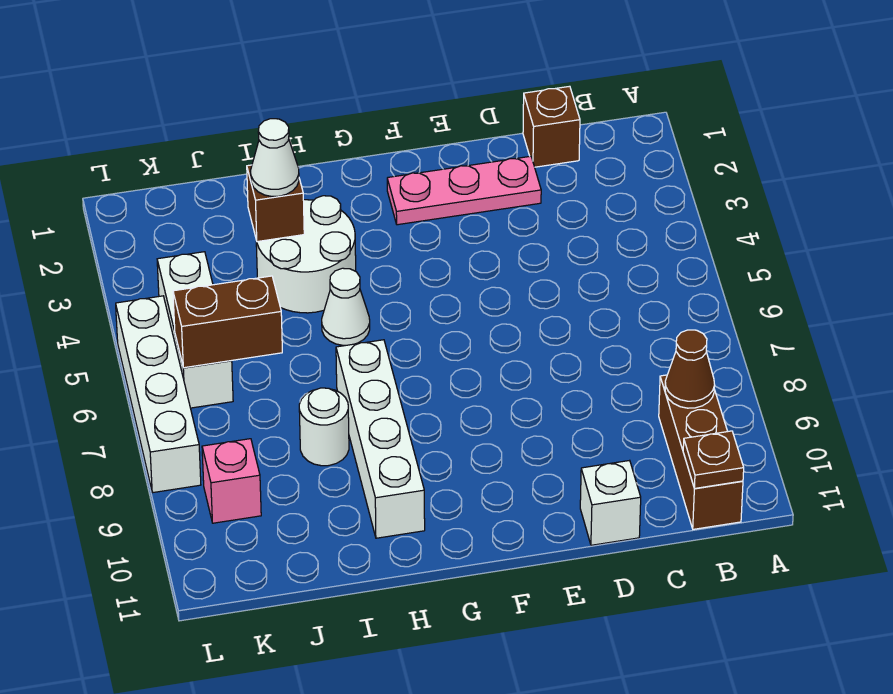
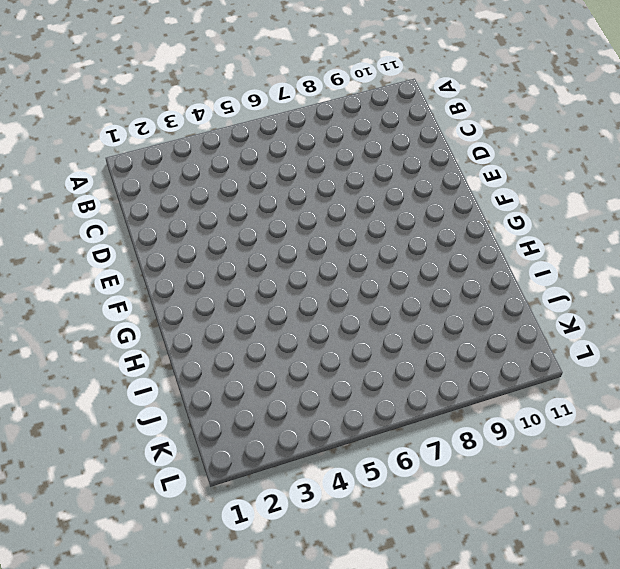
none -> brown 1x3 brick [659,375,743,529]
none -> brown 1x1 brick [523,86,580,167]
none -> pink 1x3 plate [387,156,541,225]

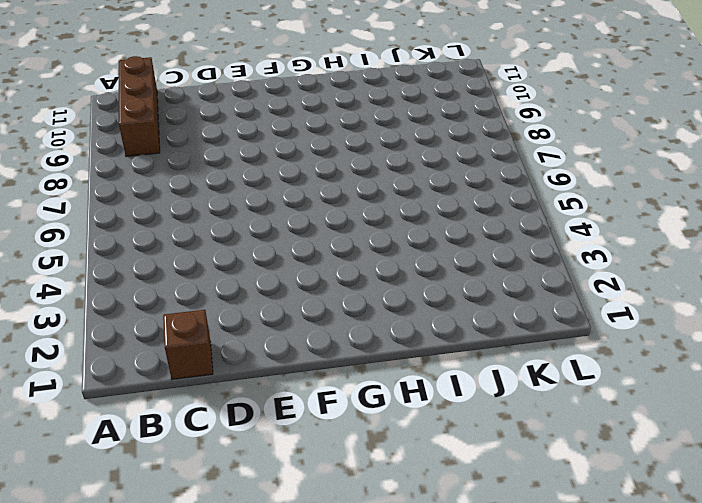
none -> pink 1x3 plate [387,156,541,225]
none -> white 1x1 brick [580,460,641,545]
none -> white 2x2 round brick [256,196,356,313]

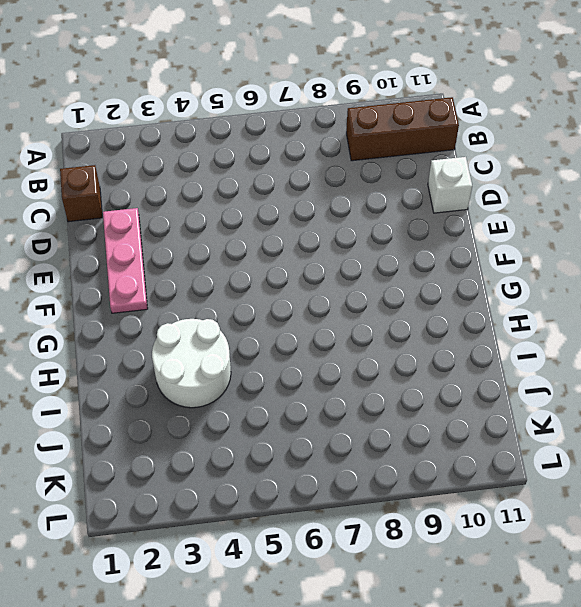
none -> white 1x1 cone [322,268,370,345]
none -> white 1x4 brick [336,340,425,538]
none -> white 1x1 round brick [299,388,349,466]

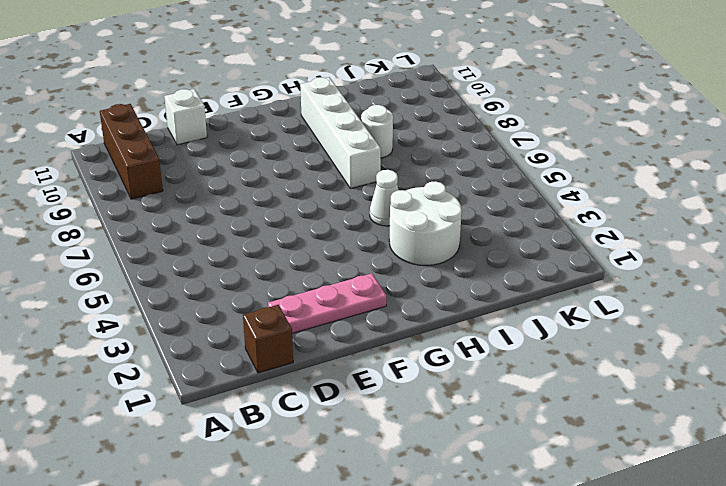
none -> white 1x3 brick [157,252,233,408]
none -> pink 1x1 brick [202,439,261,523]
none -> white 1x4 brick [116,296,201,493]

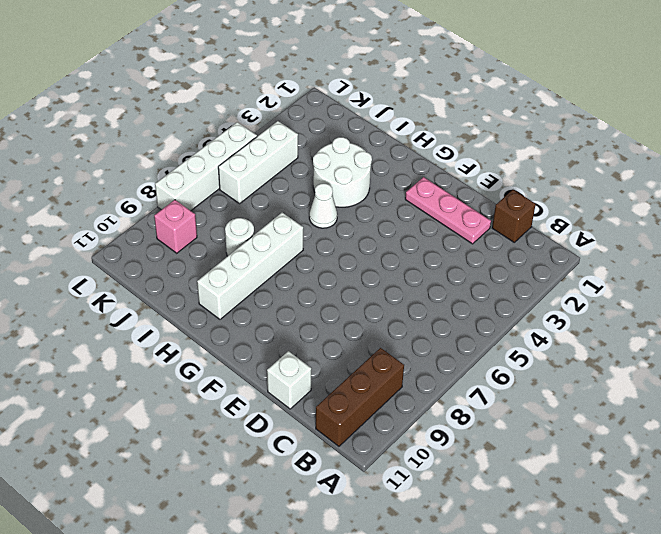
none -> brown 1x1 cone [665,330,715,408]
none -> brown 1x1 plate [683,431,744,489]
none -> brown 1x1 brick [247,165,304,242]

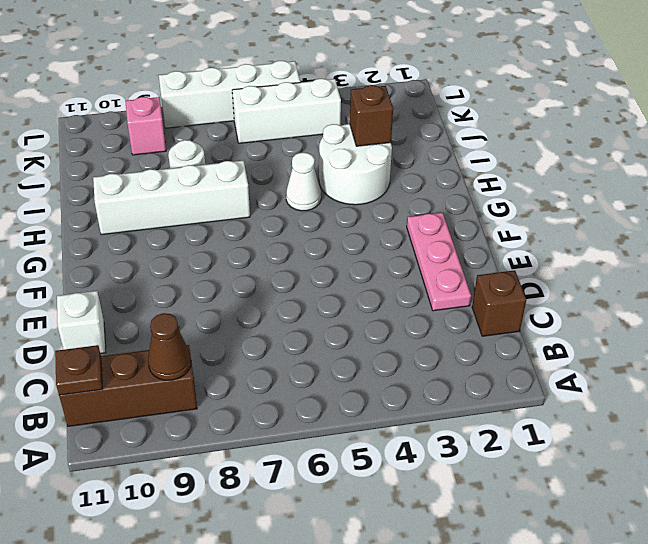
none -> brown 1x2 brick [173,276,282,368]
none -> white 1x1 cone [251,119,299,196]

